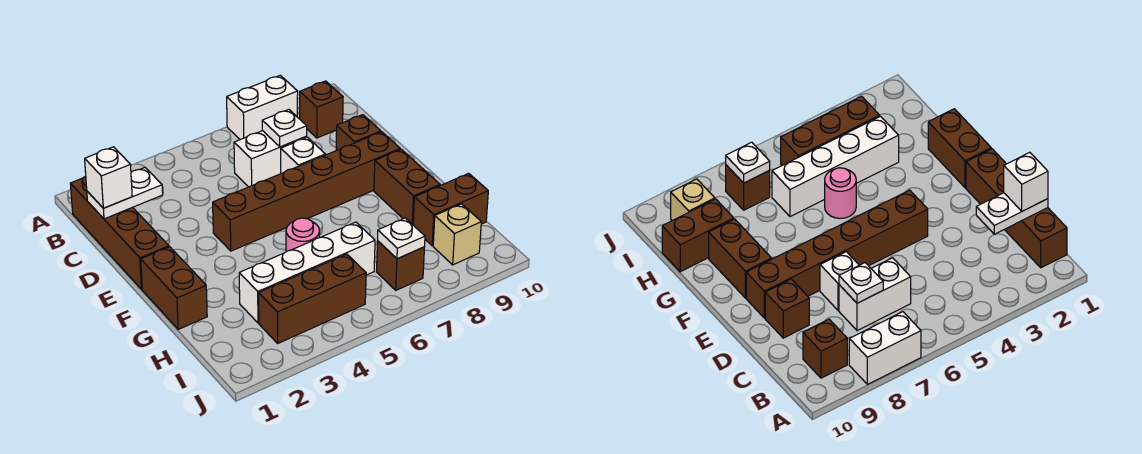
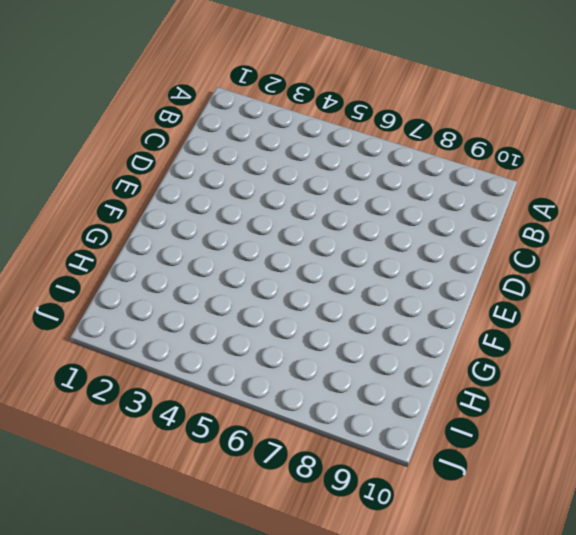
none -> white 1x2 brick [227,75,298,140]
none -> brown 1x4 brick [70,176,169,289]
none -> brown 1x1 brick [300,81,343,138]

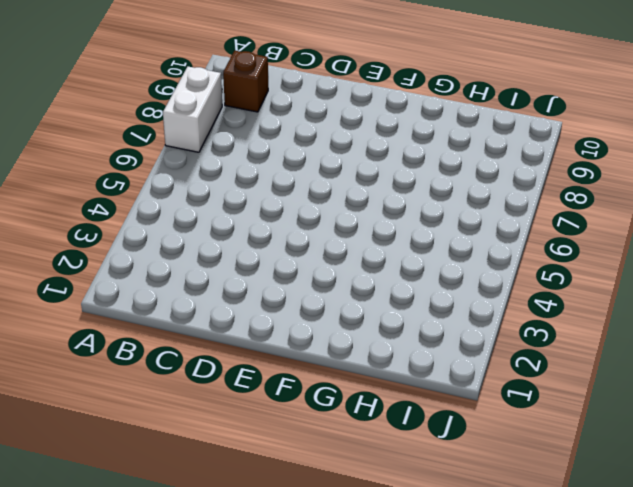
none -> brown 1x4 brick [70,176,169,289]
none -> white 1x2 brick [234,131,307,187]
none -> white 1x1 brick [281,137,325,173]

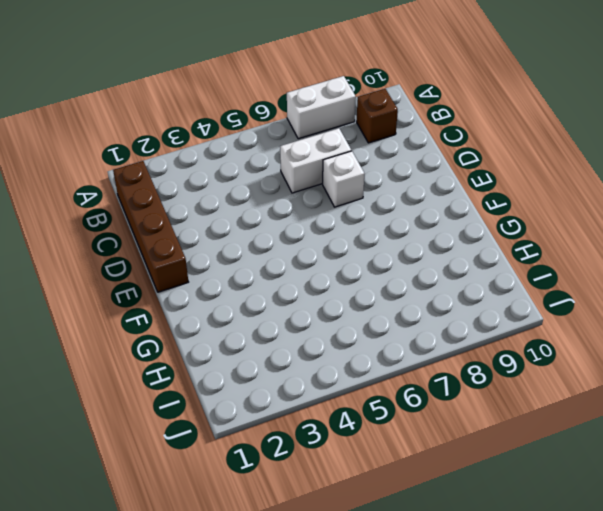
none -> brown 1x1 brick [336,115,381,150]
none -> brown 1x6 brick [213,132,400,251]
none -> brown 1x2 brick [141,247,207,329]

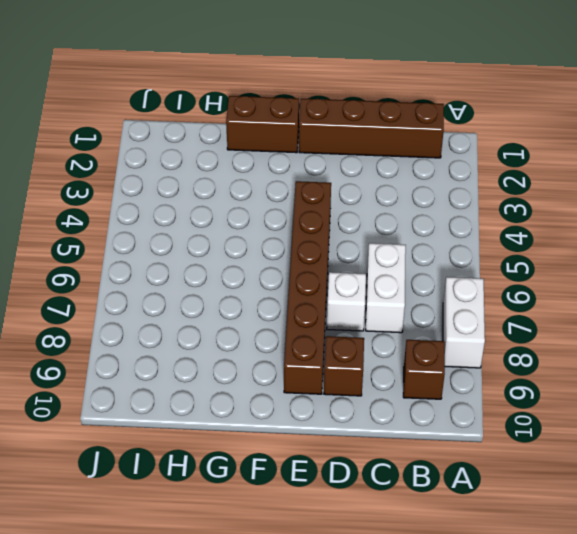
none -> brown 1x2 brick [374,149,440,224]
none -> pink 1x1 round brick [286,218,320,251]
none -> white 1x4 brick [239,222,375,323]

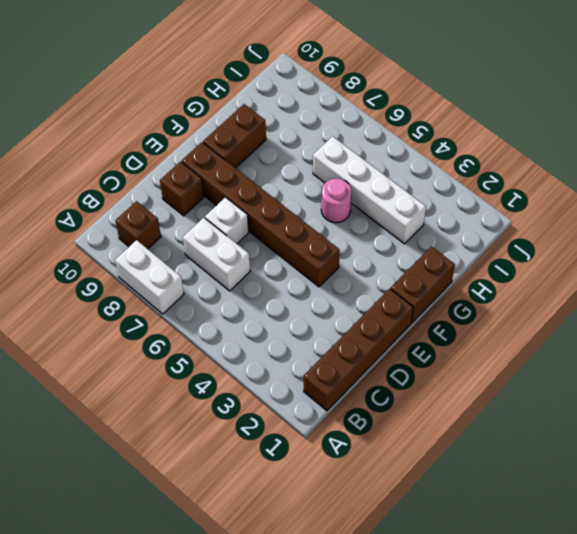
none -> brown 1x2 brick [413,173,488,246]
none -> brown 1x3 brick [259,254,366,343]
none -> brown 1x1 brick [377,241,424,290]

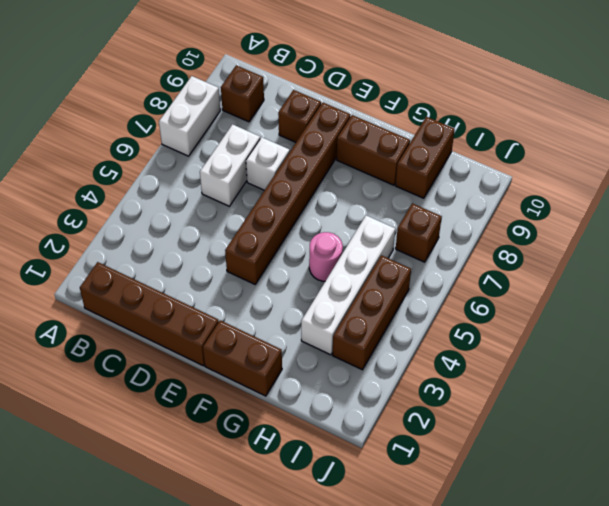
none -> tan 1x1 brick [433,204,481,265]
none -> white 1x2 plate [87,168,163,219]
none -> white 1x1 plate [262,110,307,147]

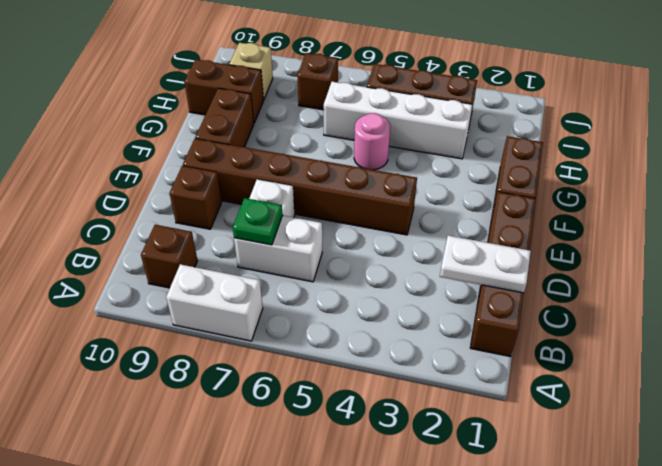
green 1x1 plate [233,198,282,245] -> white 1x1 plate [262,110,307,147]
none -> white 1x1 plate [378,218,425,259]
none -> white 1x1 brick [85,147,132,208]

